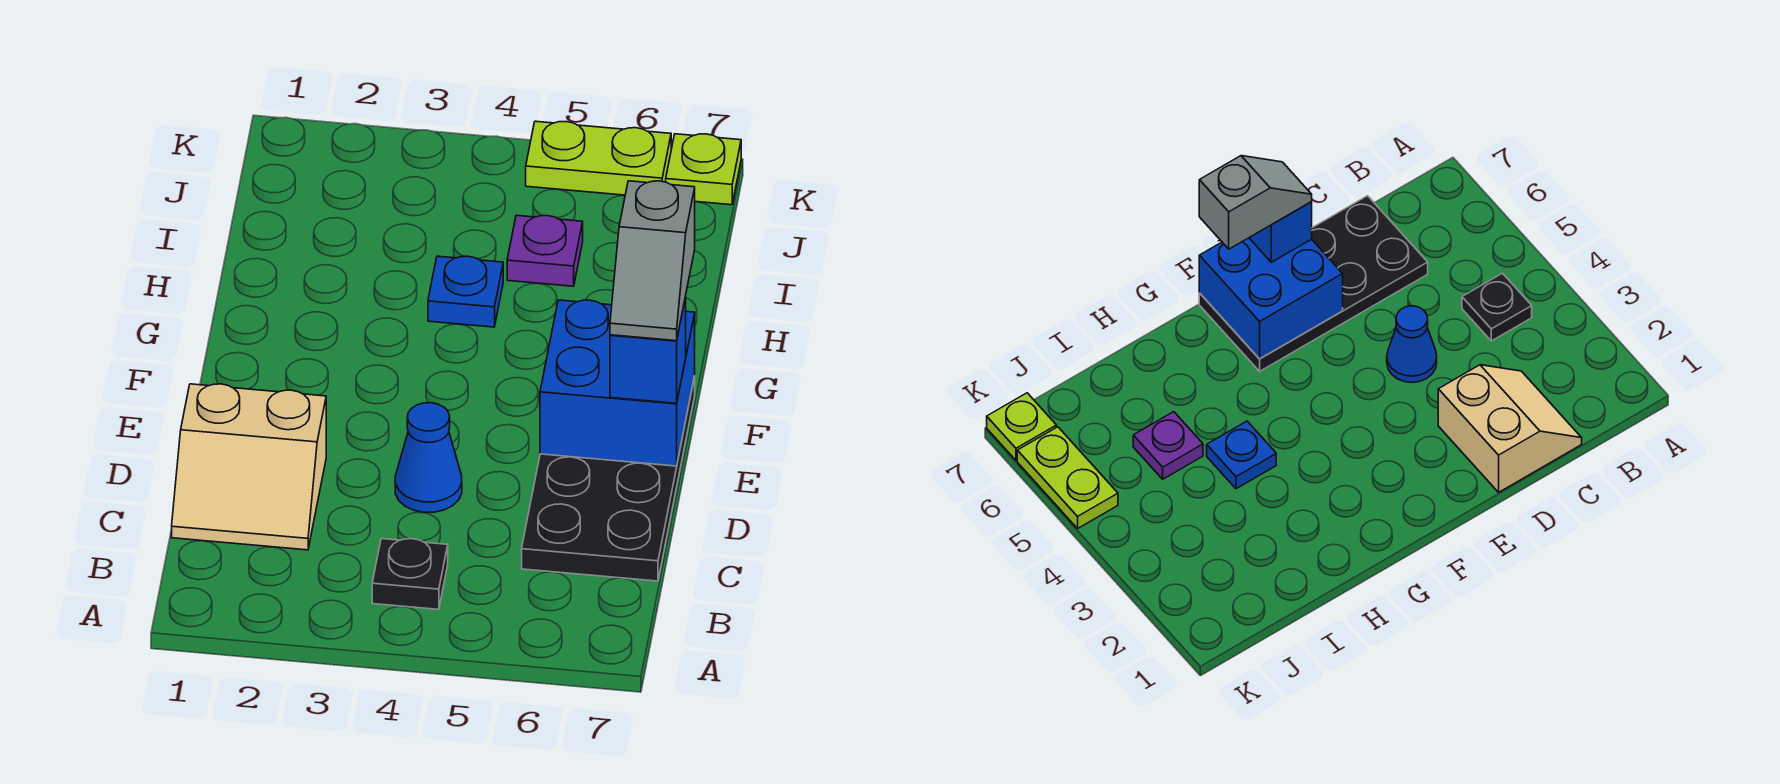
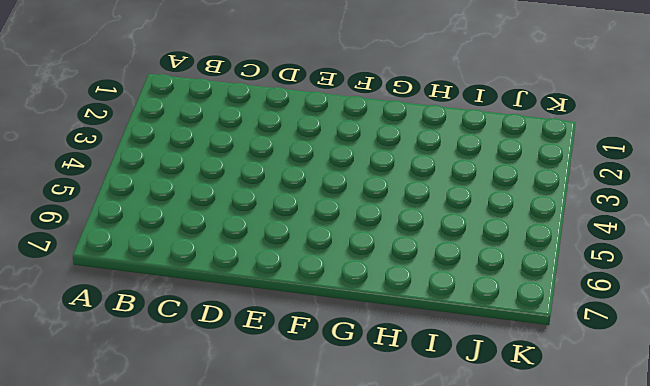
none -> black 1x1 plate [372,539,448,610]
none -> tan 2x2 slope [172,384,326,550]

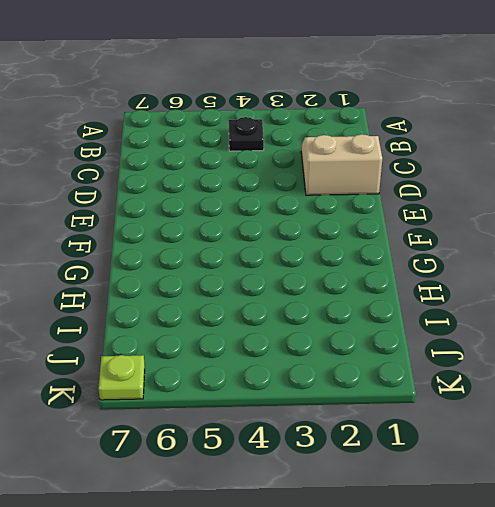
none -> black 2x4 plate [522,377,695,581]
none -> blue 1x1 cone [395,403,462,512]

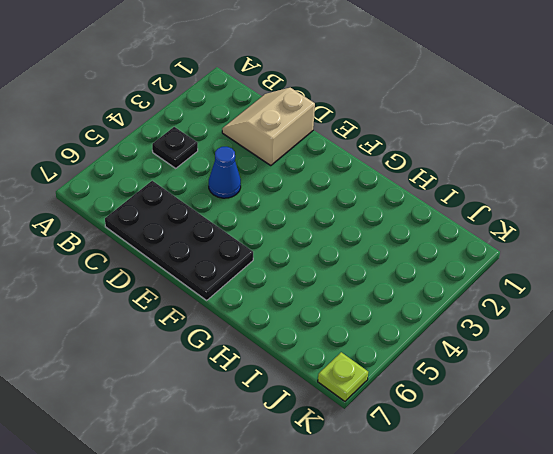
none -> blue 1x1 plate [428,256,503,327]
none -> purple 1x1 plate [507,215,583,286]

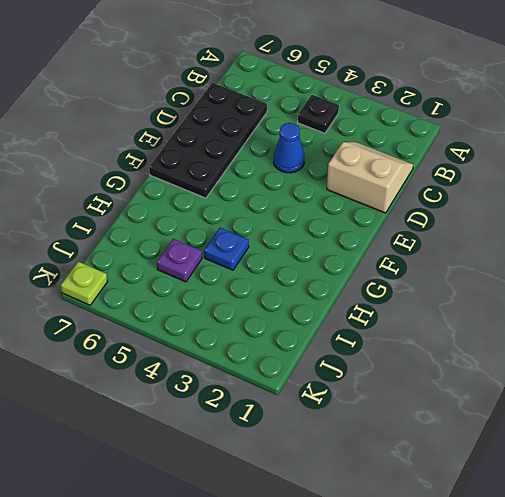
none -> lime 1x2 plate [526,121,671,195]
none -> blue 2x2 brick [540,300,695,466]

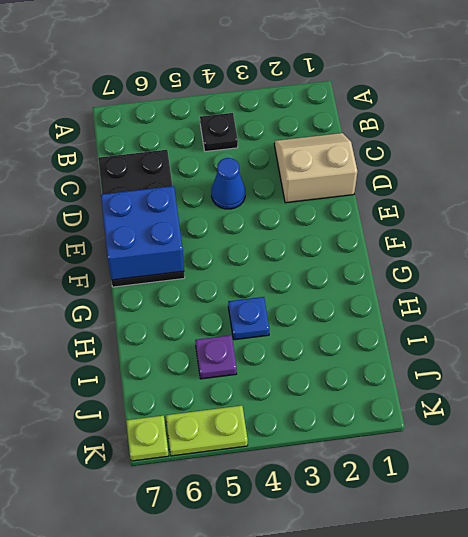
none -> blue 1x1 brick [610,297,686,403]
none -> grey 1x2 slope [610,181,695,341]

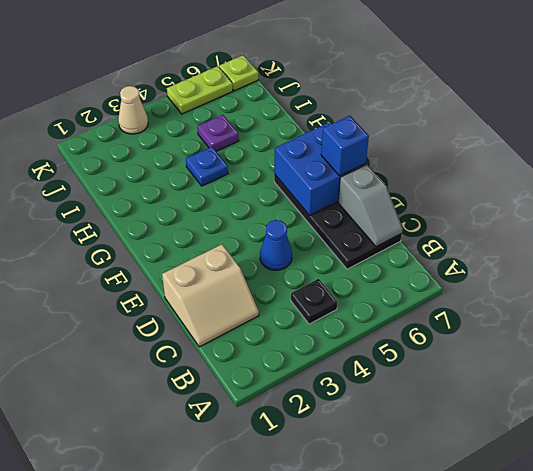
grey 1x2 slope [338,164,403,246] -> grey 1x2 slope moved to [610,181,695,341]
tan 1x1 cone [118,86,148,134] -> none

